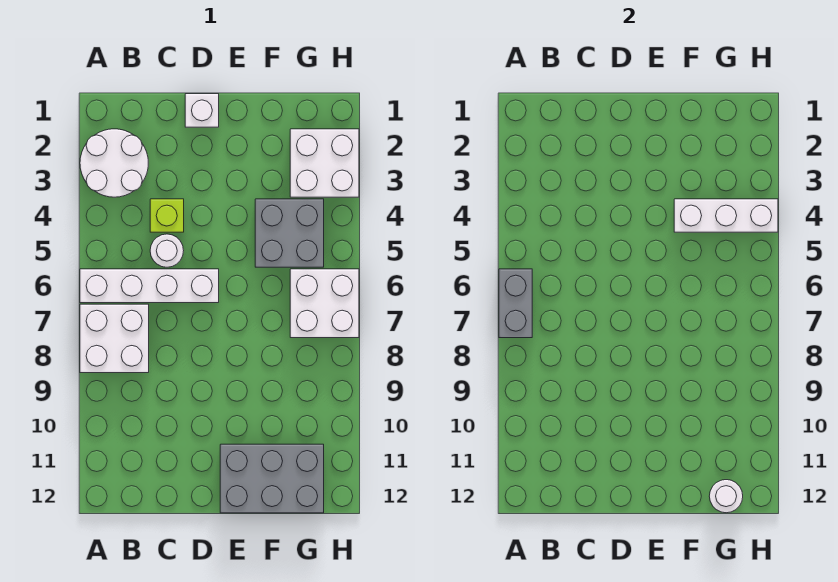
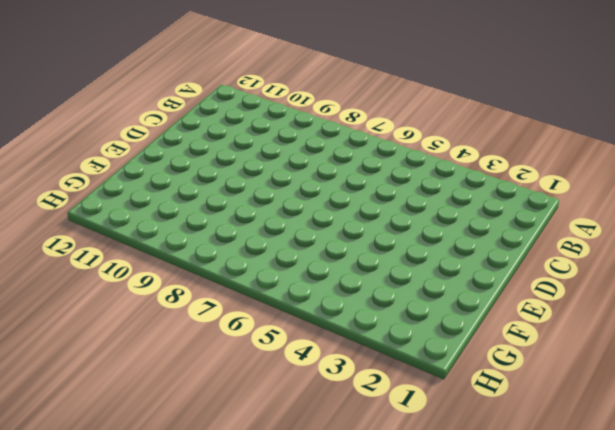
none -> white 2x2 round brick [80,129,148,197]
none -> white 1x4 brick [80,269,219,303]
none -> white 2x2 brick [80,304,149,373]

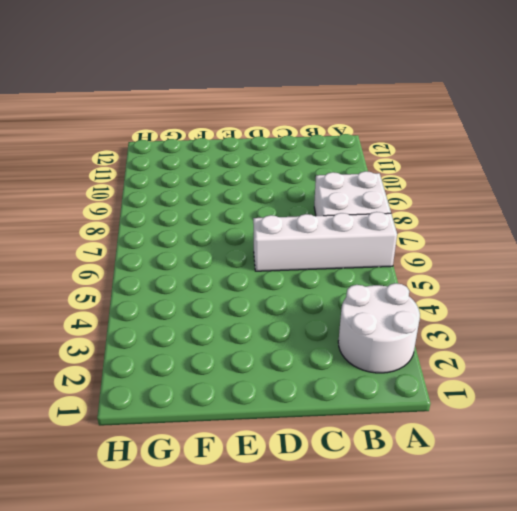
none -> lime 1x1 brick [150,199,184,232]
none -> white 1x1 round brick [150,234,184,267]
none -> white 1x1 brick [185,94,219,127]

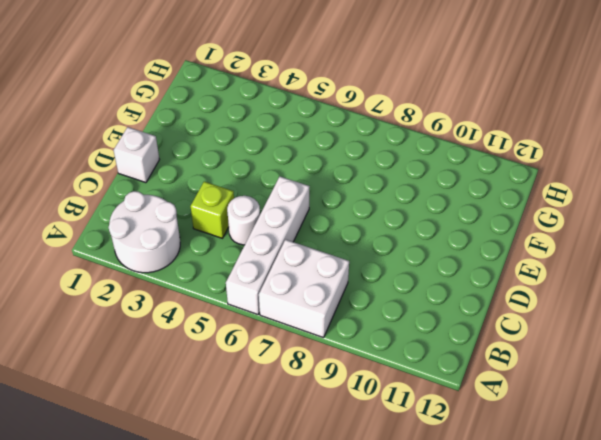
none -> grey 2x3 brick [220,444,324,513]
none -> grey 2x2 brick [255,199,324,267]
none -> white 2x2 brick [290,129,359,197]

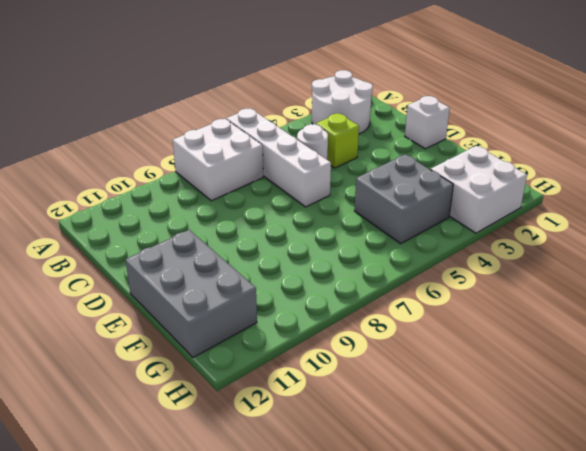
none -> white 2x2 brick [290,269,359,338]
none -> grey 1x2 brick [499,269,532,338]
none -> white 1x3 brick [674,199,778,232]

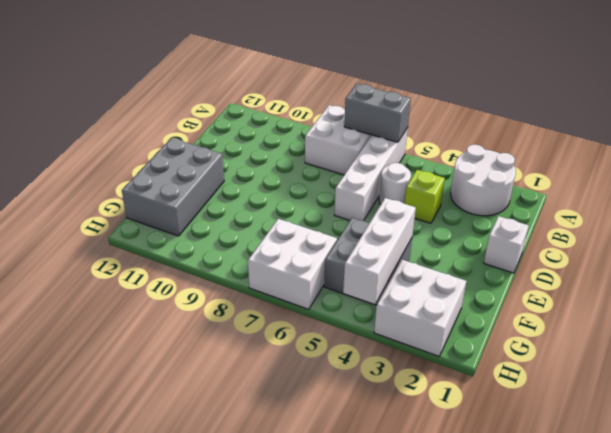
none -> white 1x1 round brick [709,480,743,513]

